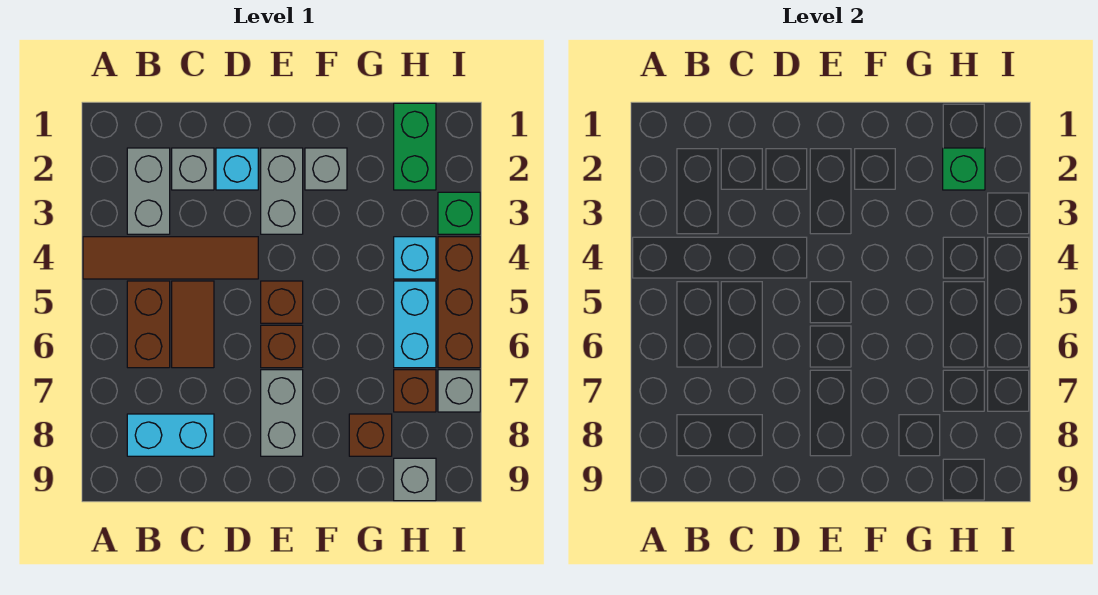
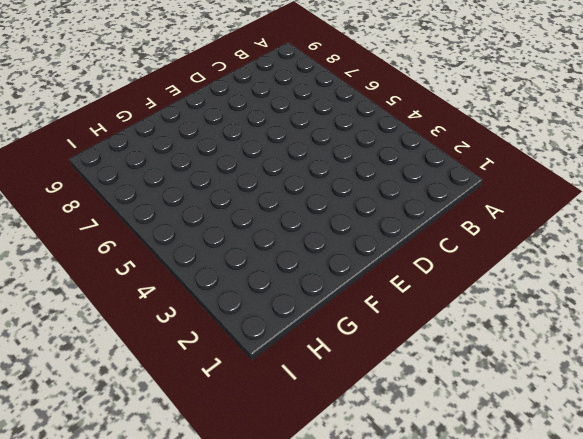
none -> brown 1x4 tile [83,237,258,279]
none -> grey 1x2 brick [127,148,170,234]
none -> brown 1x2 brick [127,281,170,368]

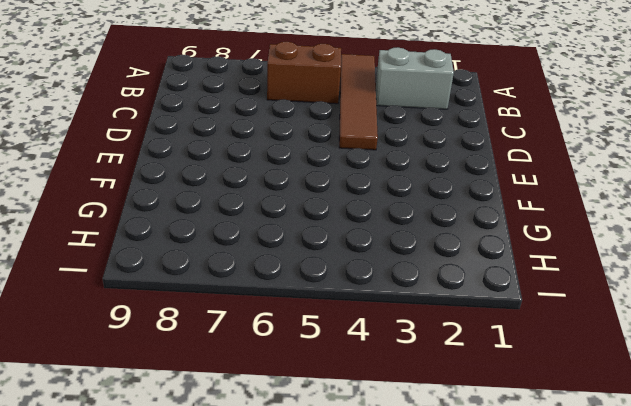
none -> cyan 1x2 brick [127,414,214,456]
none -> grey 1x1 brick [172,148,214,190]
none -> brown 1x2 tile [172,281,214,368]

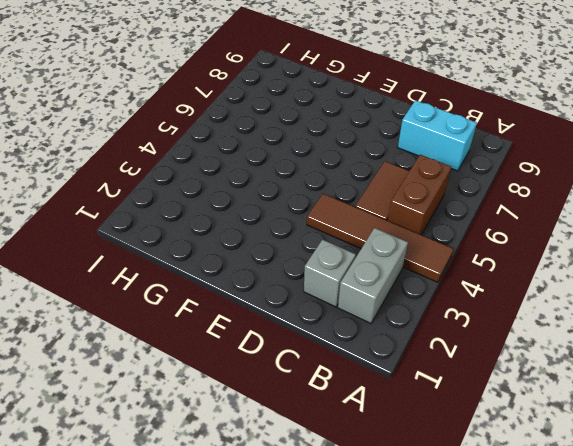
none -> cyan 1x1 brick [216,148,258,190]
none -> grey 1x2 brick [261,148,303,234]
none -> brown 1x1 brick [261,281,303,323]

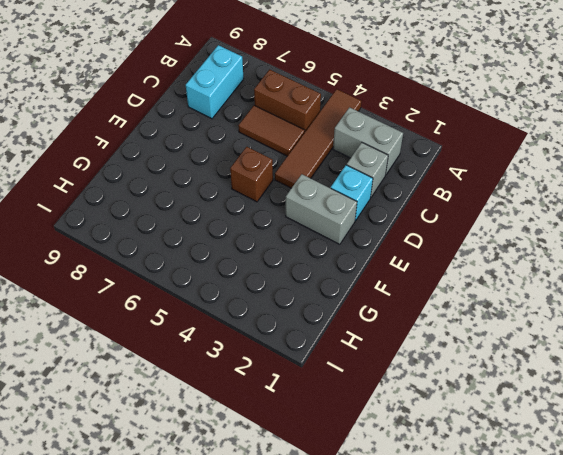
none -> brown 1x1 brick [261,325,303,368]
none -> grey 1x2 brick [261,370,303,456]
none -> grey 1x1 brick [305,148,347,190]

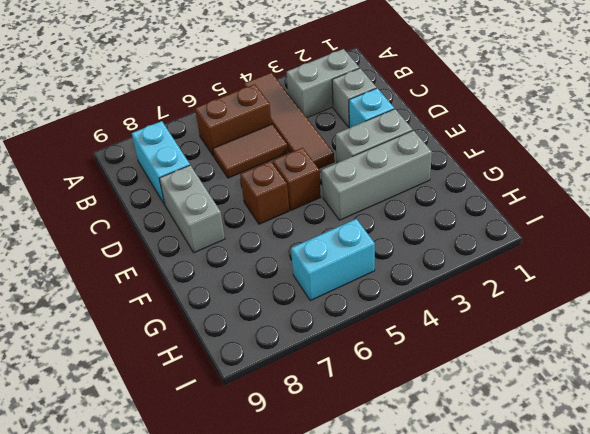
grey 1x2 brick [159,165,225,253] -> grey 1x2 brick turned to [261,370,303,456]
grey 1x3 brick [322,130,432,220] -> grey 1x1 brick [305,148,347,190]
none -> brown 1x1 brick [349,414,392,456]
none -> green 1x2 brick [394,103,436,190]
none -> cyan 1x1 brick [394,237,436,279]

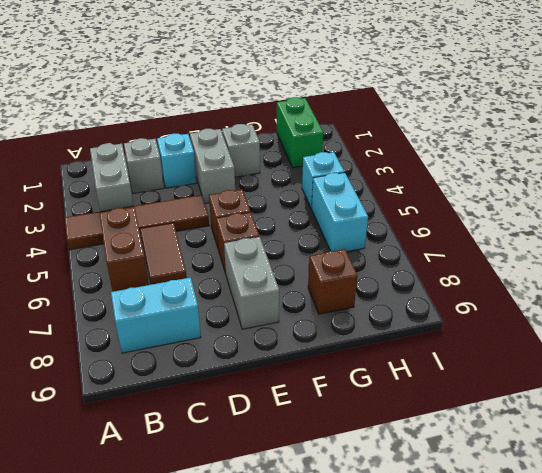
none -> brown 1x1 brick [394,370,436,412]
none -> grey 1x1 brick [394,458,436,501]
none -> green 1x1 brick [438,192,480,234]

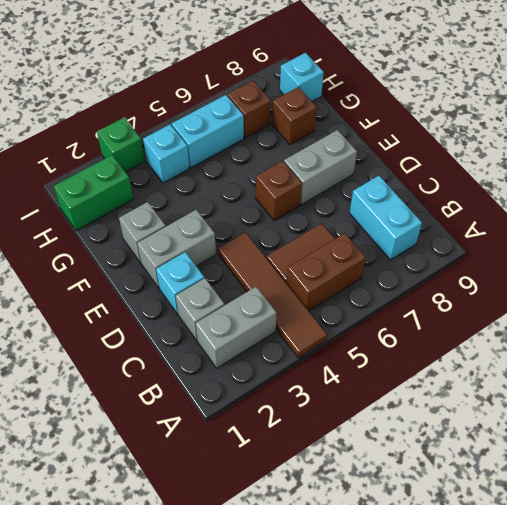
cyan 1x1 brick [280,53,324,101] -> grey 1x1 brick [394,458,436,501]
none -> brown 1x1 brick [261,281,303,323]
none -> brown 1x3 brick [438,237,480,368]
none -> grey 1x1 brick [438,370,480,412]

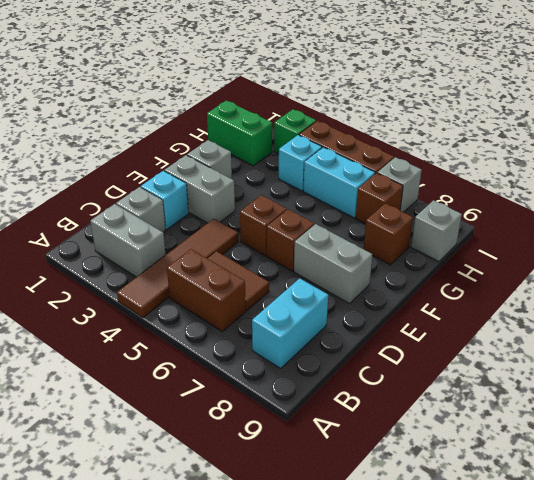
none -> green 1x1 brick [943,148,985,190]

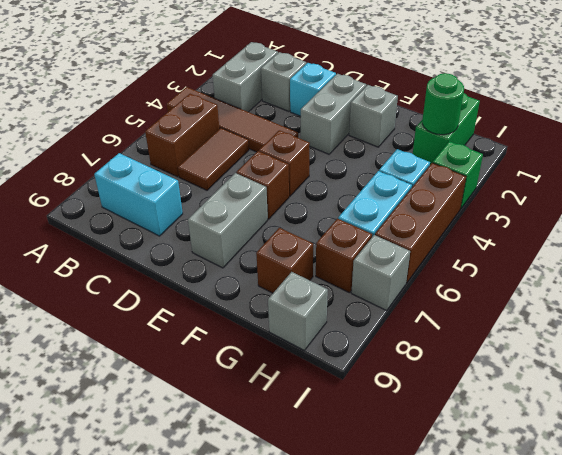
green 1x1 round brick [422,73,464,135] -> green 1x1 brick [943,148,985,190]

